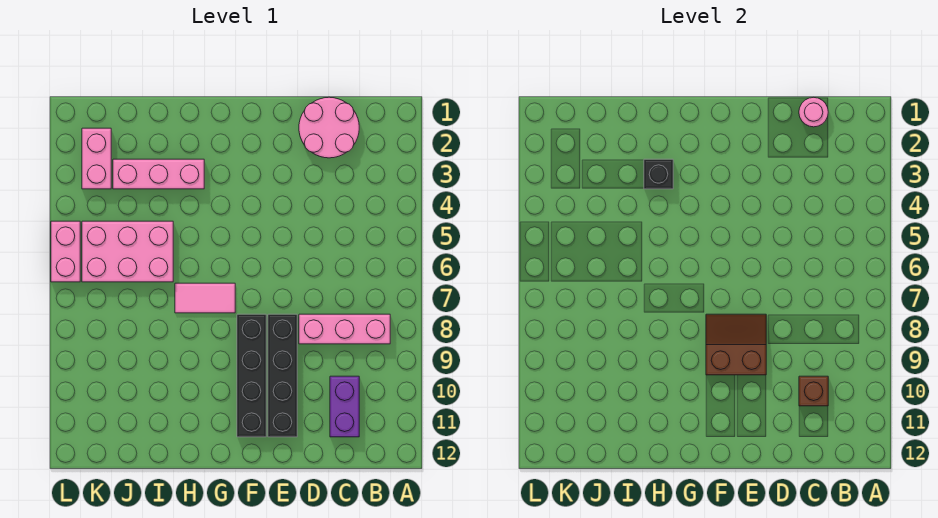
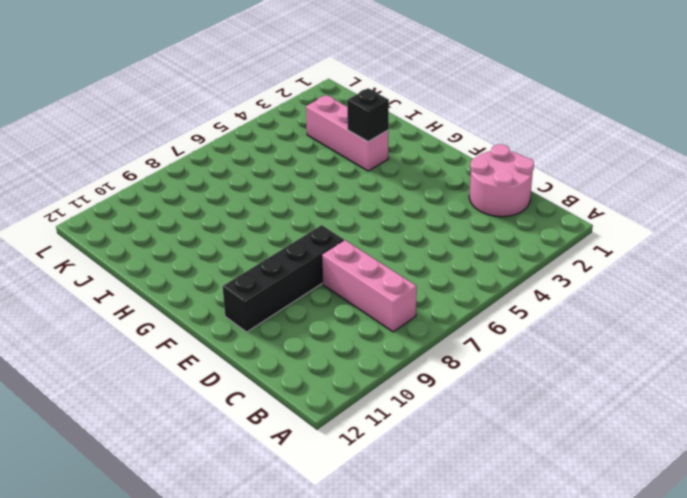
none -> purple 1x2 brick [330,376,359,437]
none -> black 1x4 brick [237,314,266,437]
none -> pink 1x2 tile [175,283,235,313]

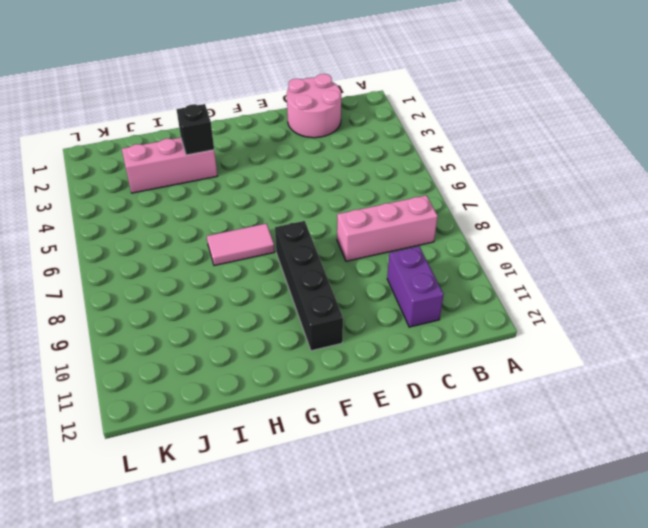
none -> black 1x4 brick [268,314,297,437]
none -> pink 2x3 brick [82,221,173,282]
none -> pink 1x2 brick [82,128,111,189]

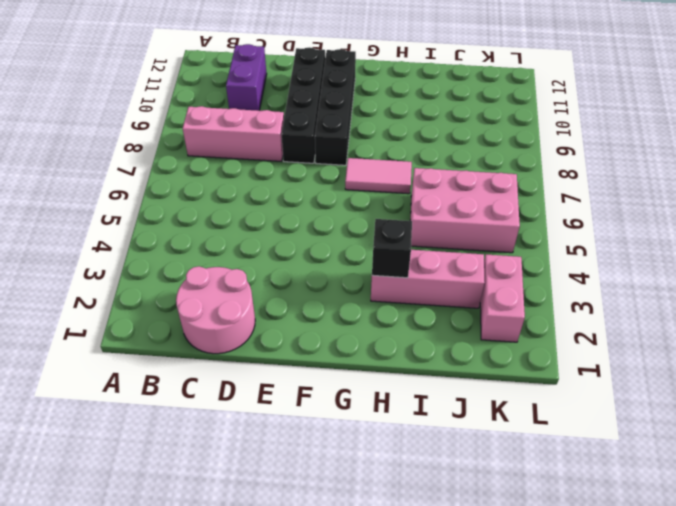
none -> pink 1x2 brick [51,221,80,282]
none -> pink 1x1 round brick [799,97,828,127]
none -> brown 1x1 brick [799,376,828,406]

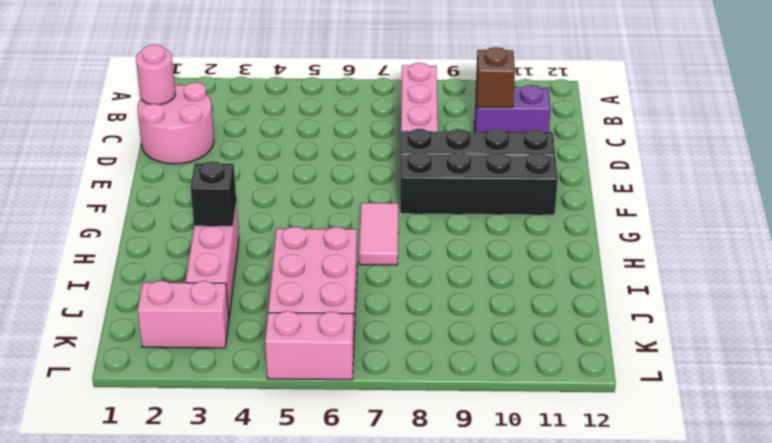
none -> brown 2x2 slope [706,314,766,375]

